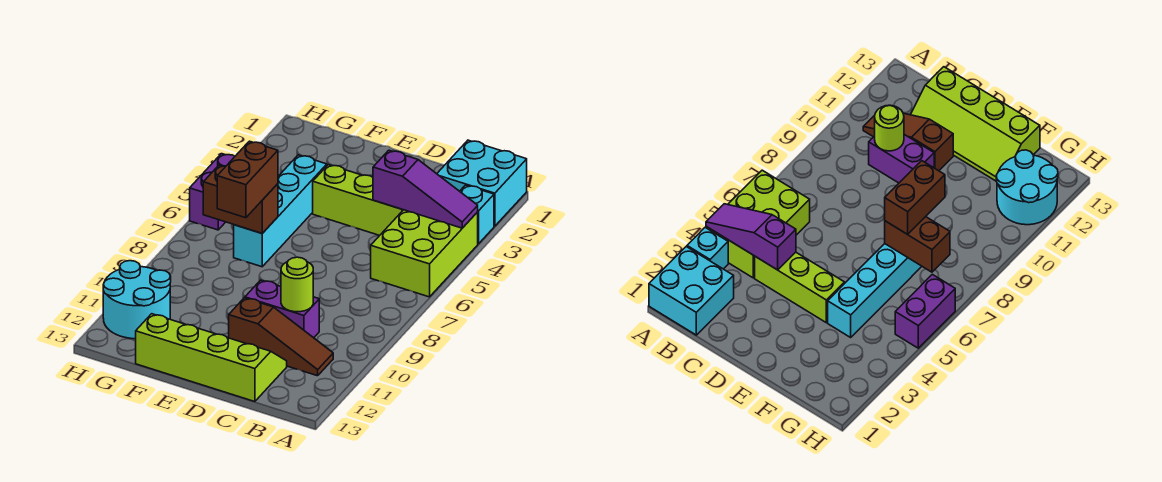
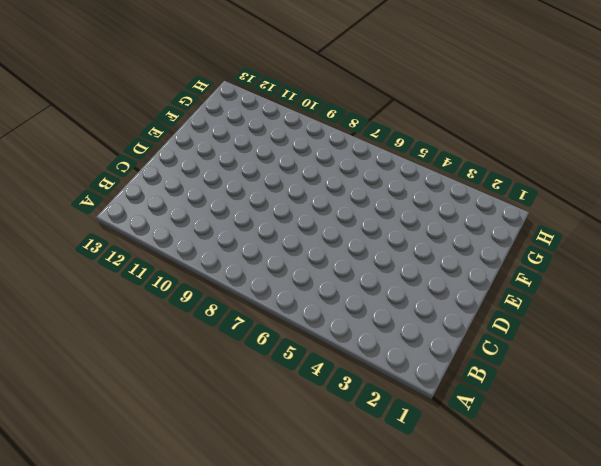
none -> cyan 2x2 brick [437,140,527,226]
none -> cyan 1x1 brick [460,185,494,244]
none -> lime 2x3 brick [371,210,478,297]

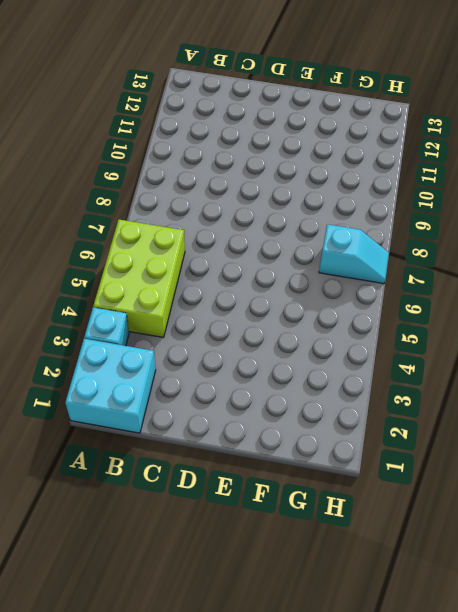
cyan 1x2 slope [319,224,389,284] -> none
none -> brown 1x3 slope [229,298,333,376]
none -> lime 1x3 brick [313,165,403,235]
none -> purple 1x2 brick [245,280,319,338]

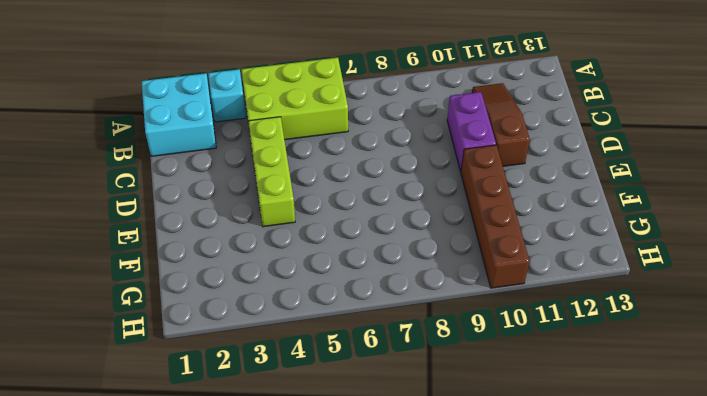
brown 1x4 brick [461,145,530,288] -> none
none -> lime 2x4 slope [136,314,287,402]
none -> cyan 1x4 brick [234,155,327,267]
none -> cyan 2x2 round brick [103,261,171,339]

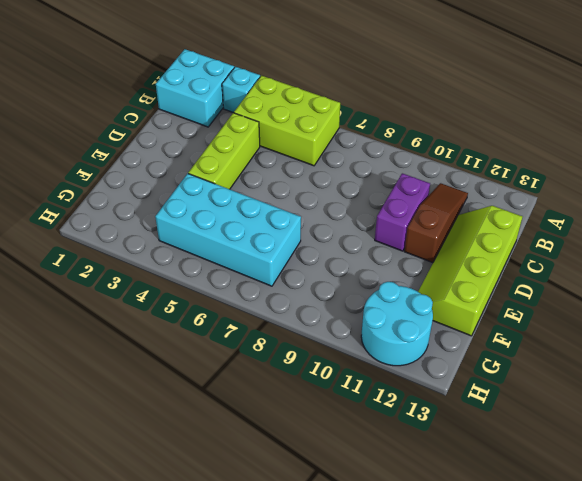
cyan 2x4 brick [155,174,301,286] -> cyan 1x4 brick [234,155,327,267]
none -> purple 1x2 brick [190,154,235,230]
none -> purple 1x3 slope [373,150,478,228]
none -> lime 1x1 round brick [281,257,313,312]

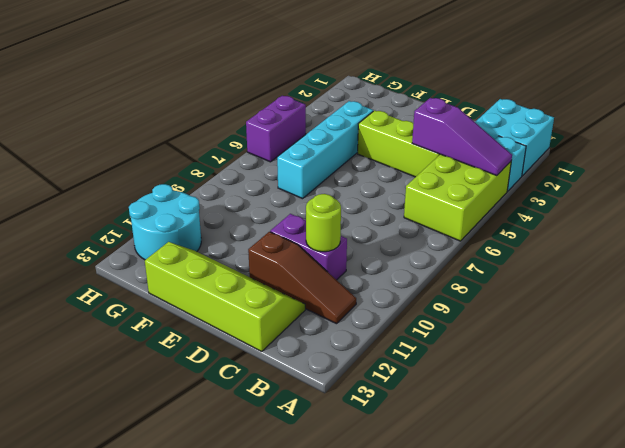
none -> brown 1x2 brick [203,165,278,233]
none -> brown 1x2 brick [217,141,278,218]

